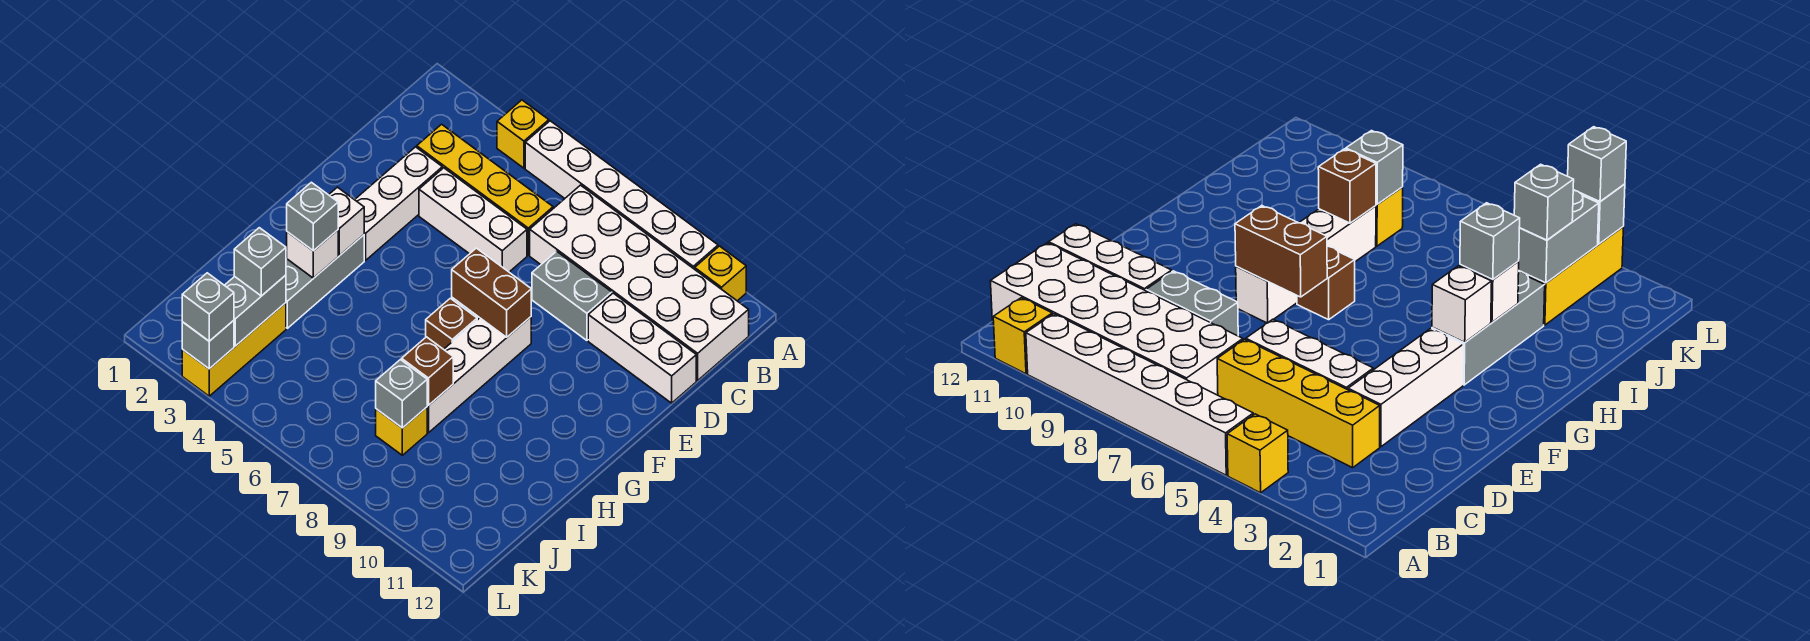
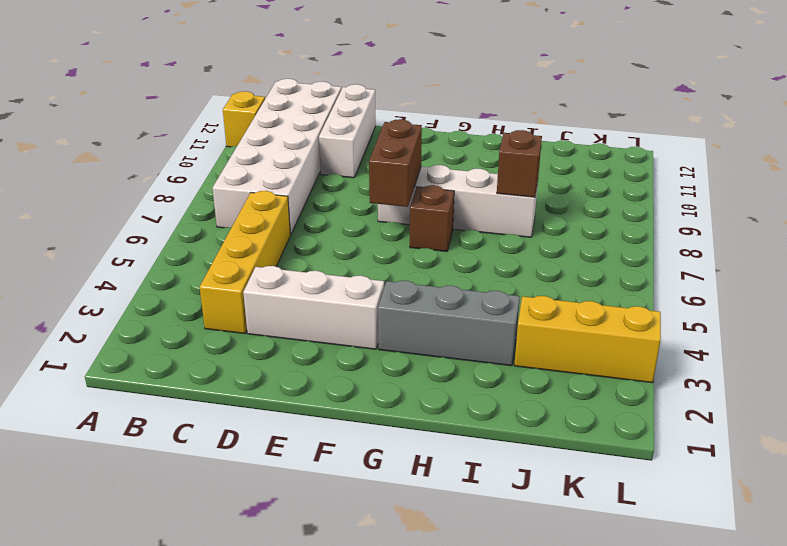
none -> yellow 1x1 brick [497,100,549,168]
none -> white 1x6 brick [525,121,718,269]
none -> white 1x3 brick [419,168,527,272]

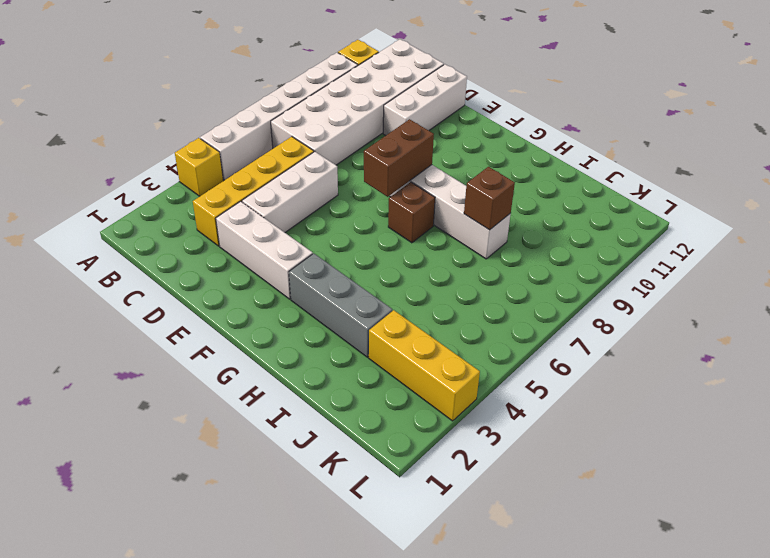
none -> grey 1x2 brick [532,251,612,340]
none -> yellow 1x1 brick [376,407,427,455]
none -> white 1x1 brick [329,187,364,256]

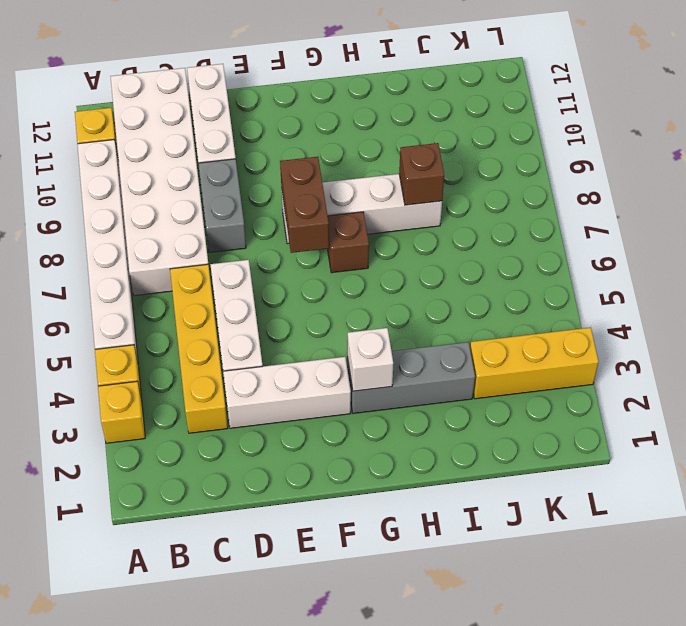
yellow 1x1 brick [98,381,145,443] -> yellow 1x1 brick moved to [376,407,427,455]
none -> white 1x1 brick [287,230,338,278]
none -> grey 1x2 brick [225,275,286,346]
none -> grey 1x1 brick [376,360,427,428]

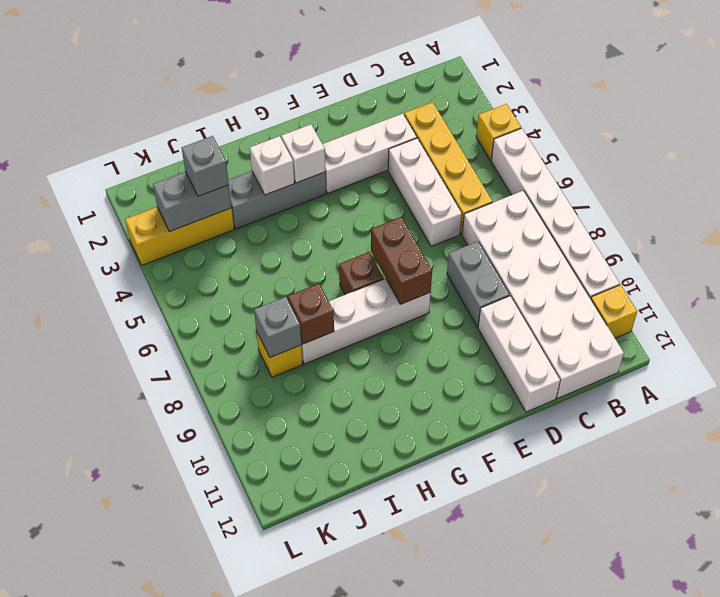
none -> grey 1x1 brick [182,320,234,369]
none -> grey 1x1 brick [287,182,338,251]
none -> grey 1x1 brick [182,273,234,341]

